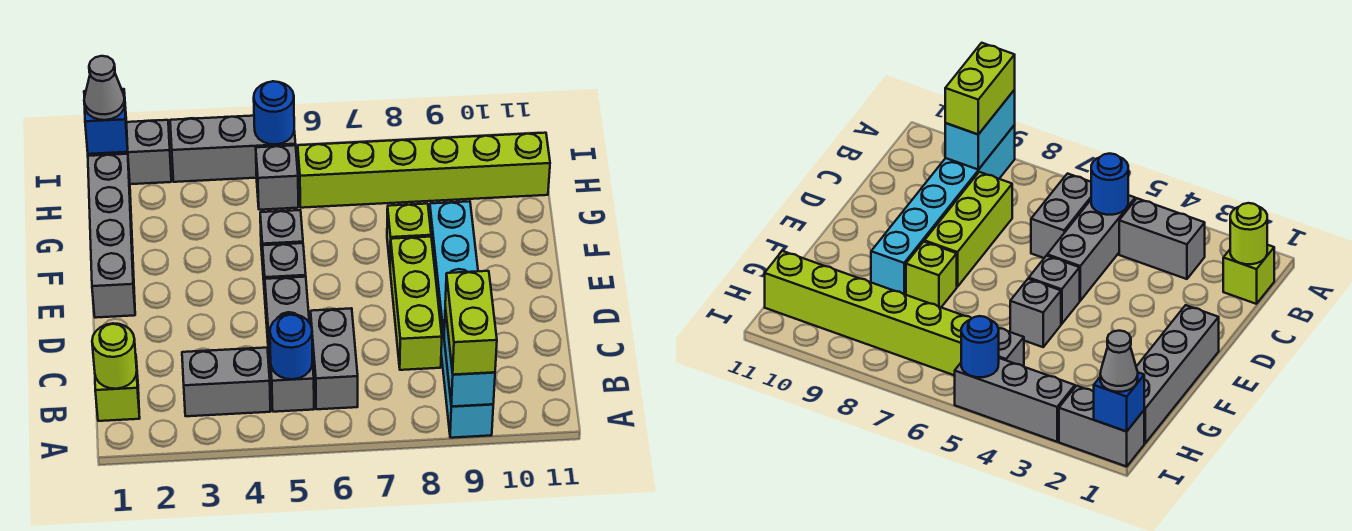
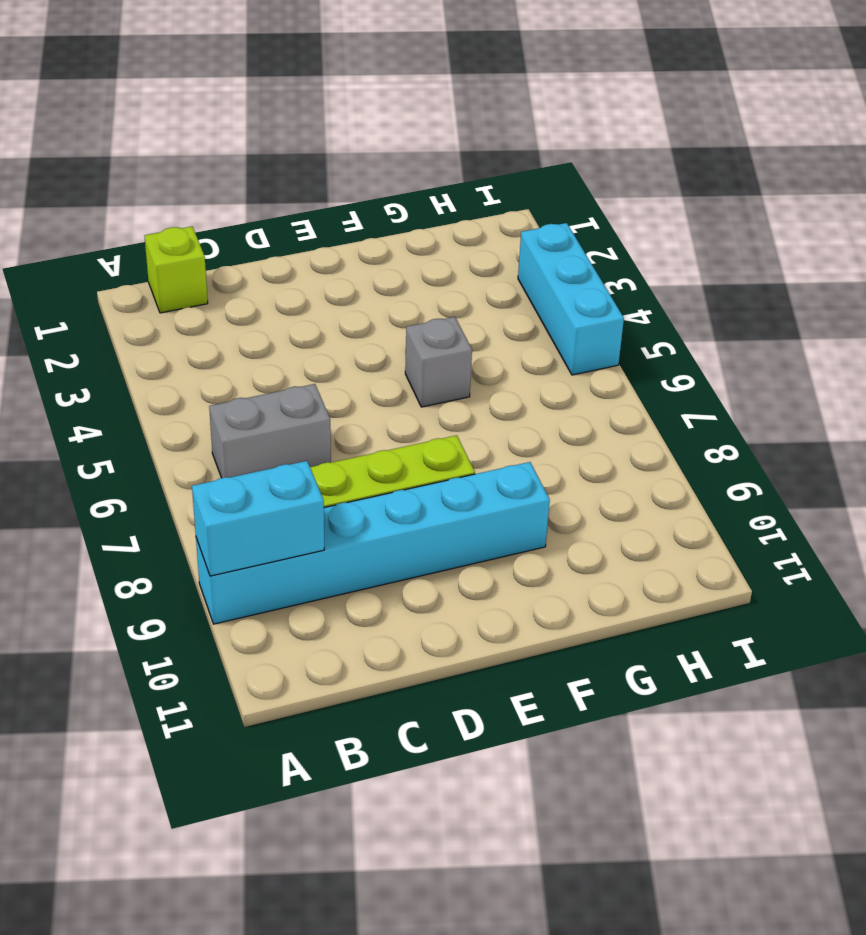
cyan 1x3 brick [518,223,624,375] -> grey 1x3 brick [170,116,296,182]
none -> grey 1x2 brick [182,348,270,416]
none -> grey 1x3 brick [265,277,314,412]
none -> grey 1x4 brick [88,154,135,318]

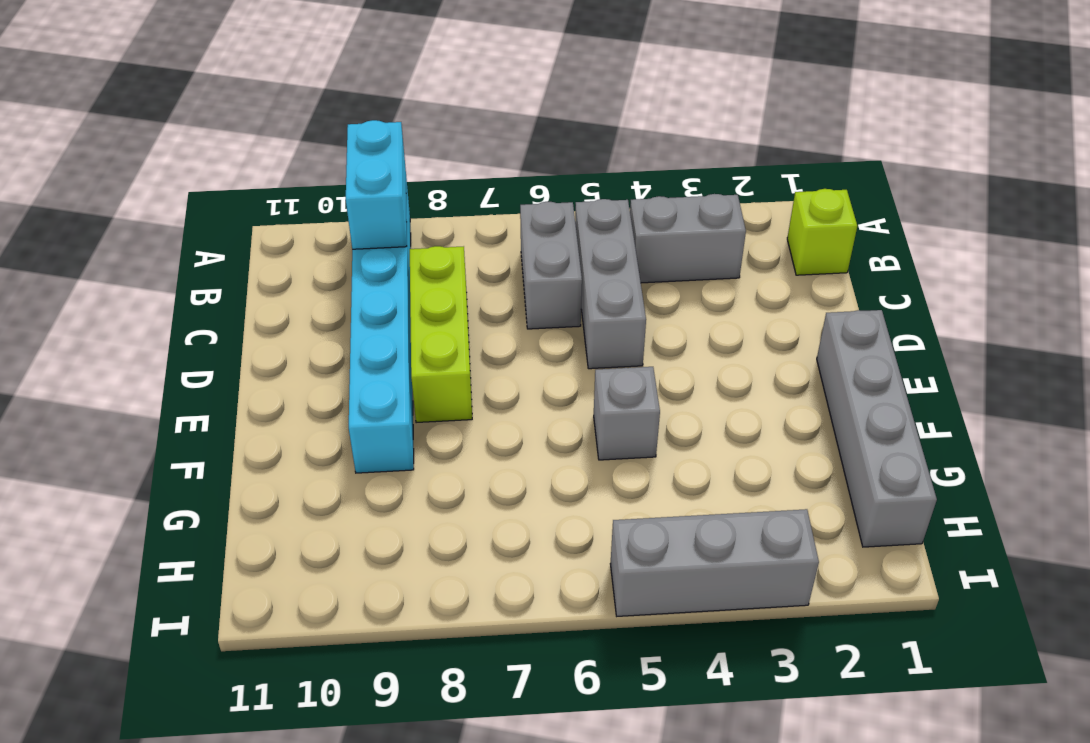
none -> grey 1x1 brick [263,243,306,308]
none -> lime 1x1 brick [387,204,431,263]
none -> grey 1x1 brick [256,145,298,210]

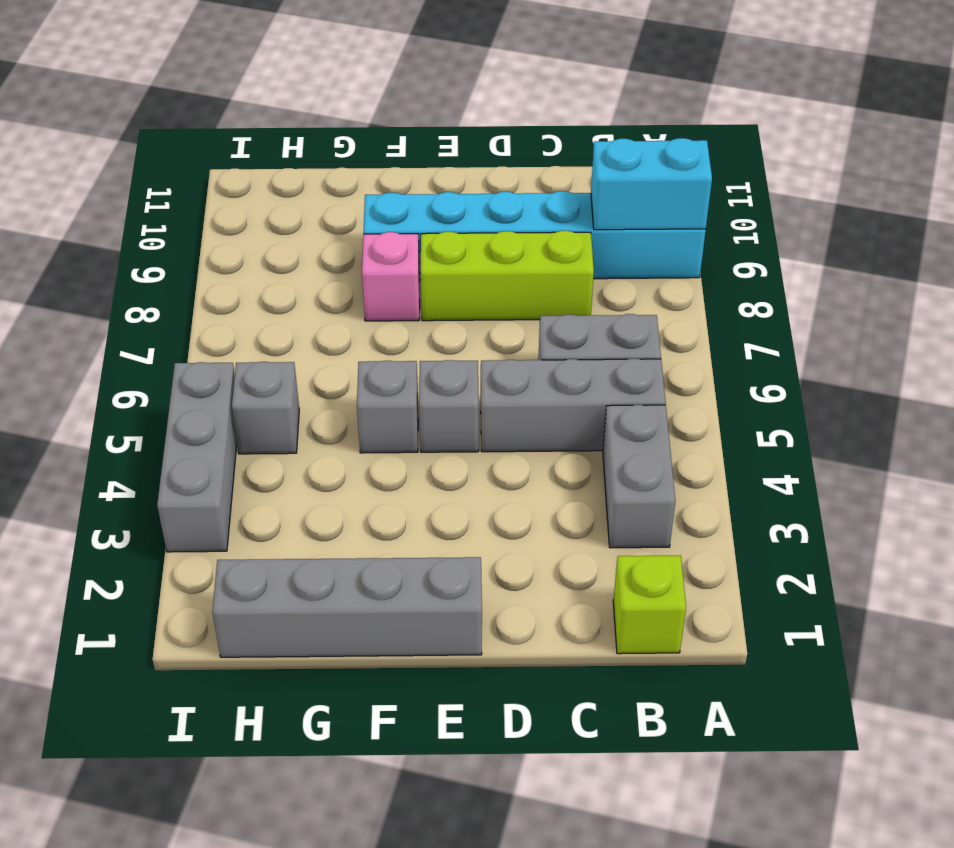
pink 1x1 brick [362,232,420,321] -> lime 1x1 brick [387,204,431,263]
none -> lime 1x6 brick [298,133,550,208]
none -> grey 1x2 brick [88,120,171,184]
none -> lime 1x1 round brick [92,323,137,389]

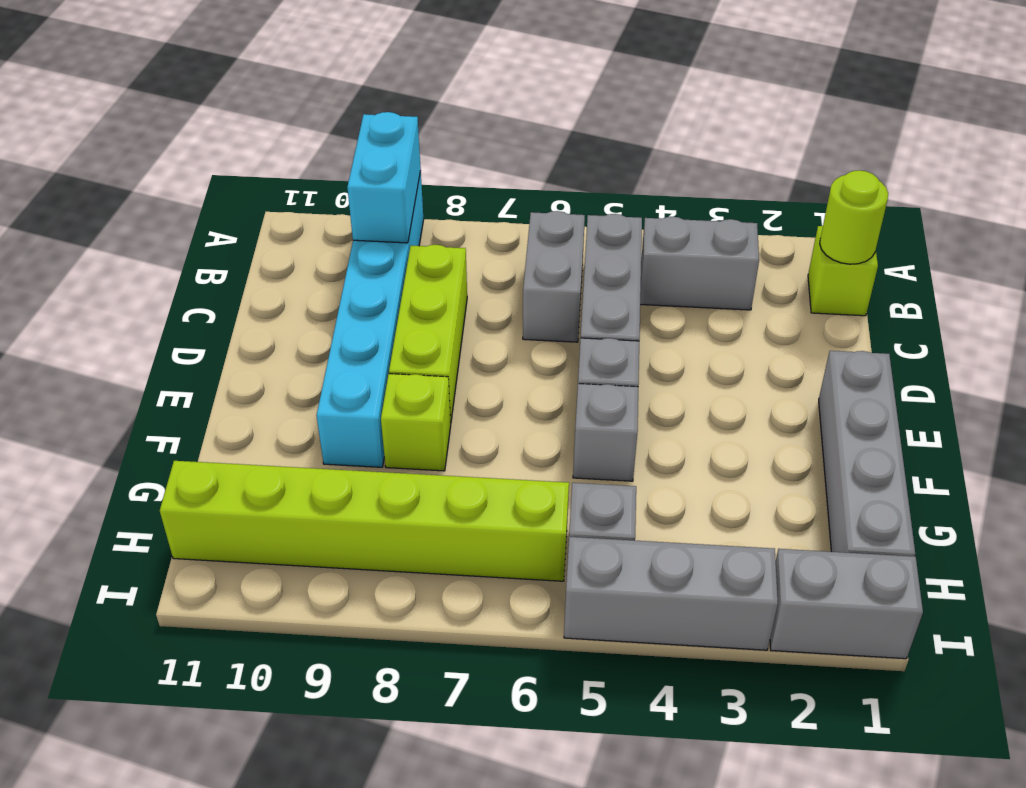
none -> blue 1x1 round brick [270,314,312,379]
none -> blue 1x1 brick [84,89,128,154]
none -> blue 1x1 round brick [254,81,294,145]

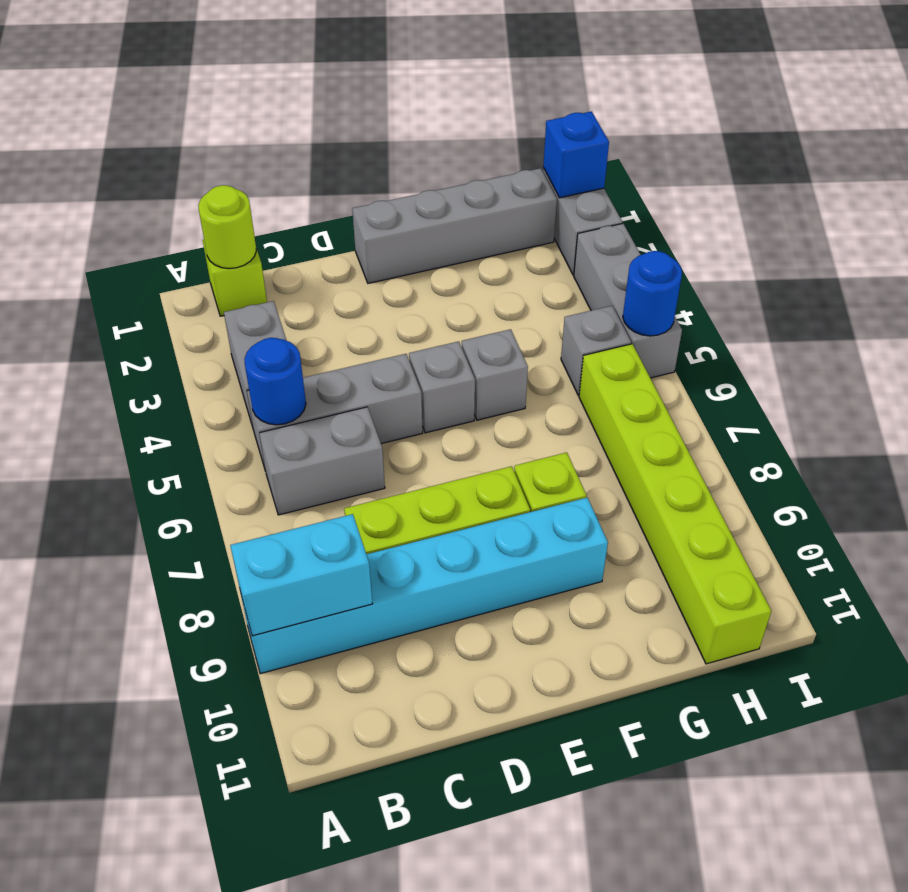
none -> lime 1x2 brick [445,271,497,375]
none -> grey 1x1 cone [84,56,125,120]

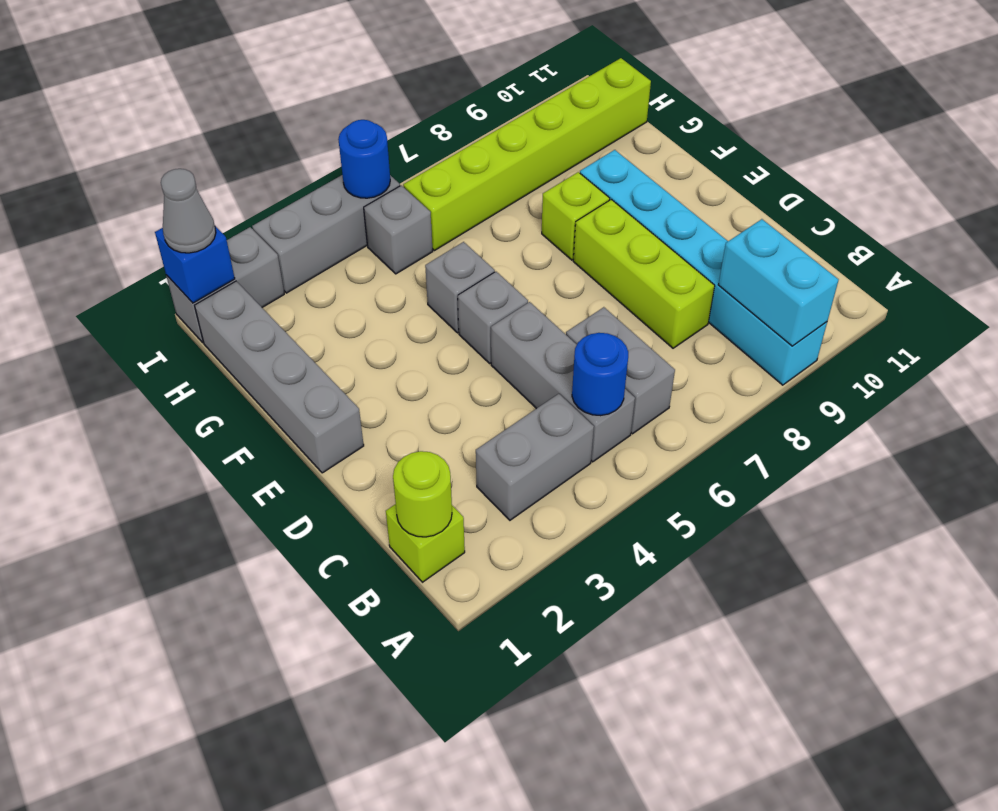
none -> lime 1x2 brick [445,271,497,375]

